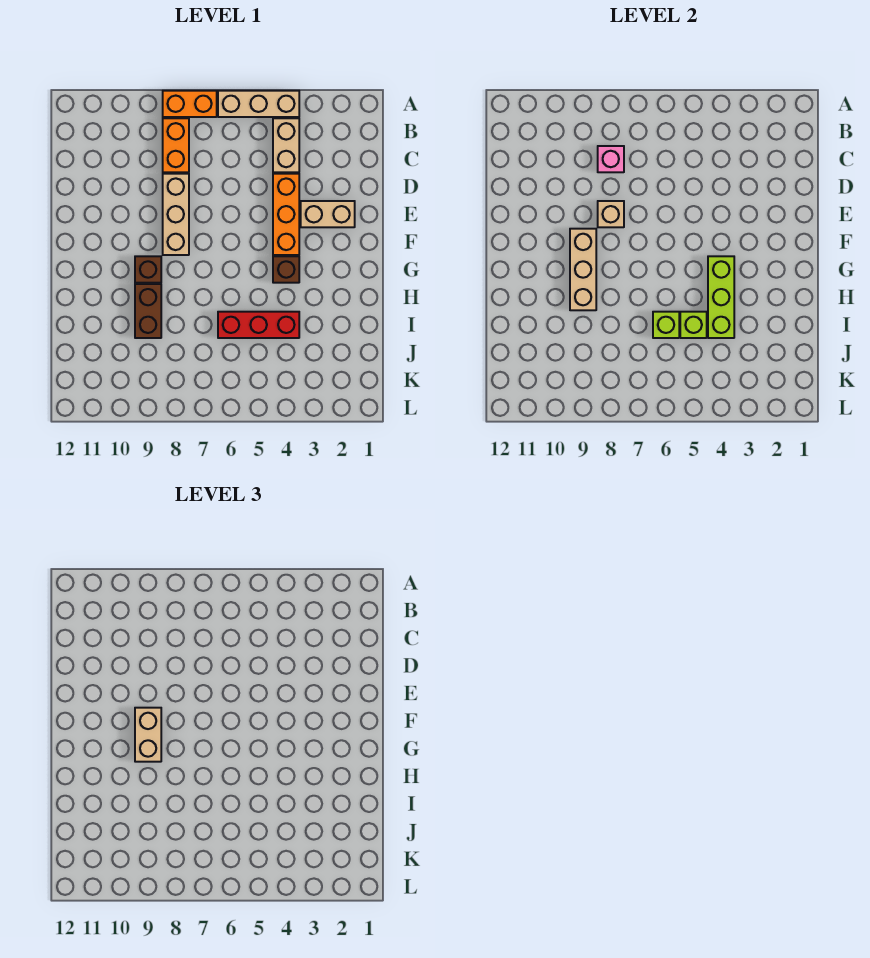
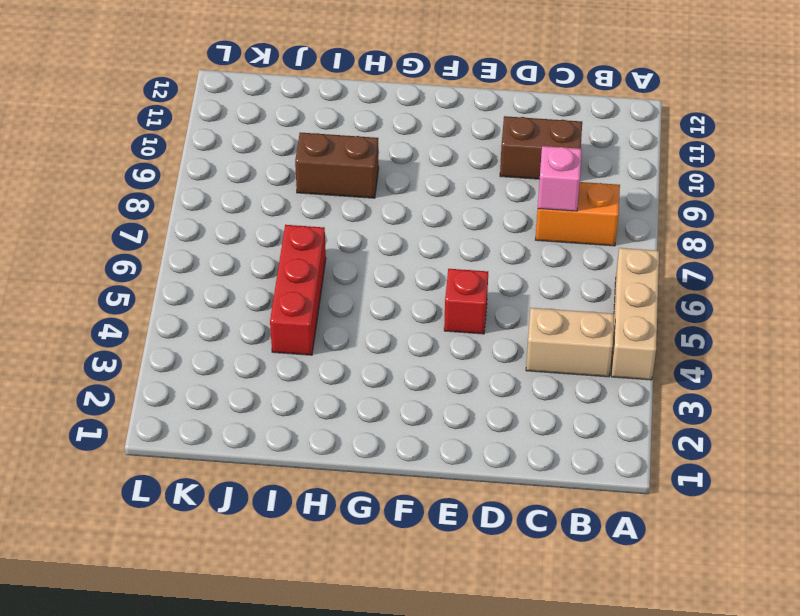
brown 1x2 brick [500,116,582,179] -> none
red 1x1 brick [444,269,488,334] -> none
none -> orange 1x2 brick [163,91,217,117]
none -> orange 1x3 brick [273,174,299,255]
none -> tan 1x3 brick [163,174,189,255]

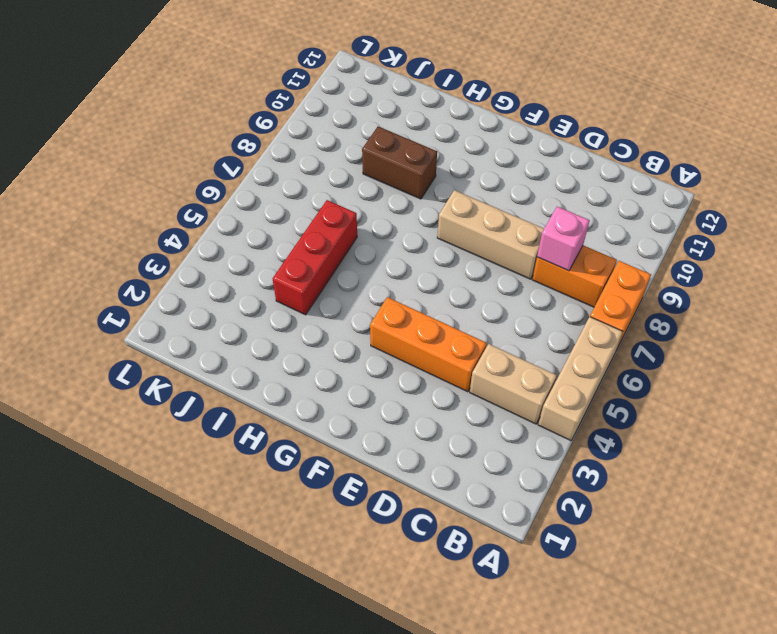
none -> tan 1x2 brick [301,201,355,227]
none -> brown 1x1 brick [273,256,299,283]
none -> brown 1x1 brick [135,256,161,283]

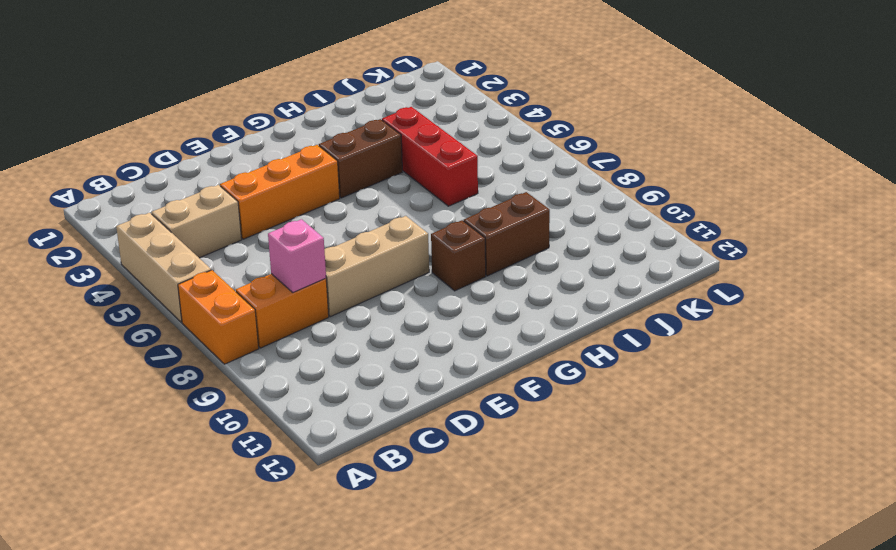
brown 1x2 brick [319,119,402,198] -> brown 1x1 brick [273,256,299,283]
none -> tan 1x2 brick [301,201,355,227]
none -> tan 1x1 brick [598,201,624,227]
none -> tan 1x3 brick [570,229,596,310]

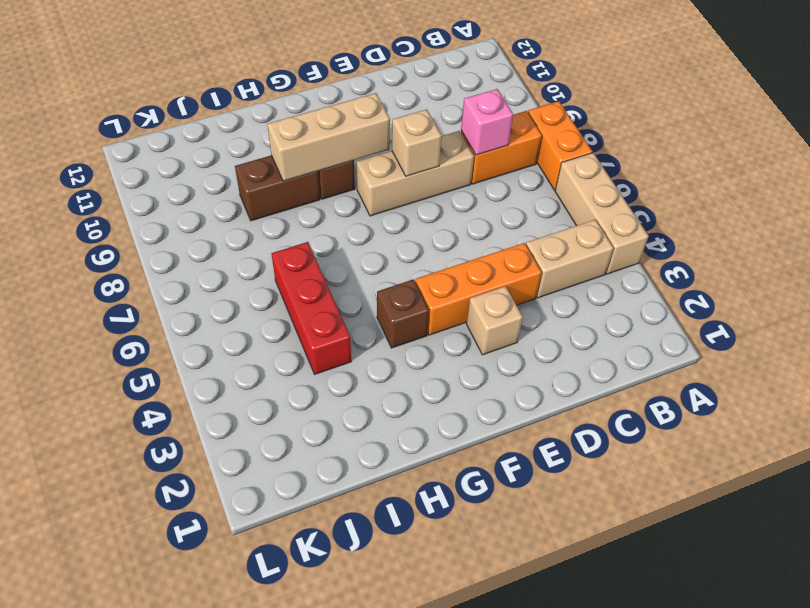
tan 1x1 brick [467,286,523,355] -> tan 1x2 brick [301,201,355,227]
none -> lime 1x3 brick [708,256,734,338]
none -> lime 1x1 brick [680,312,707,338]
none -> lime 1x1 brick [653,312,679,338]

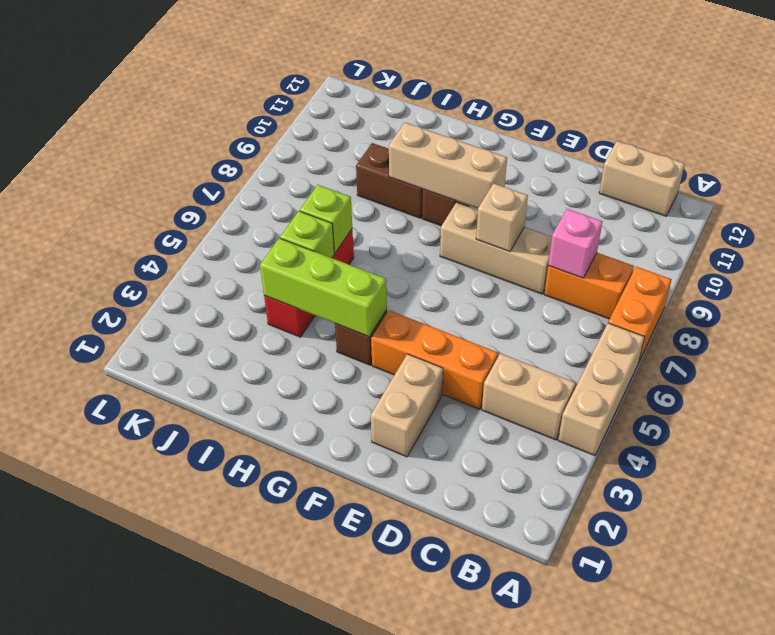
tan 1x2 brick [599,141,685,216] -> tan 1x2 brick moved to [135,708,161,762]

